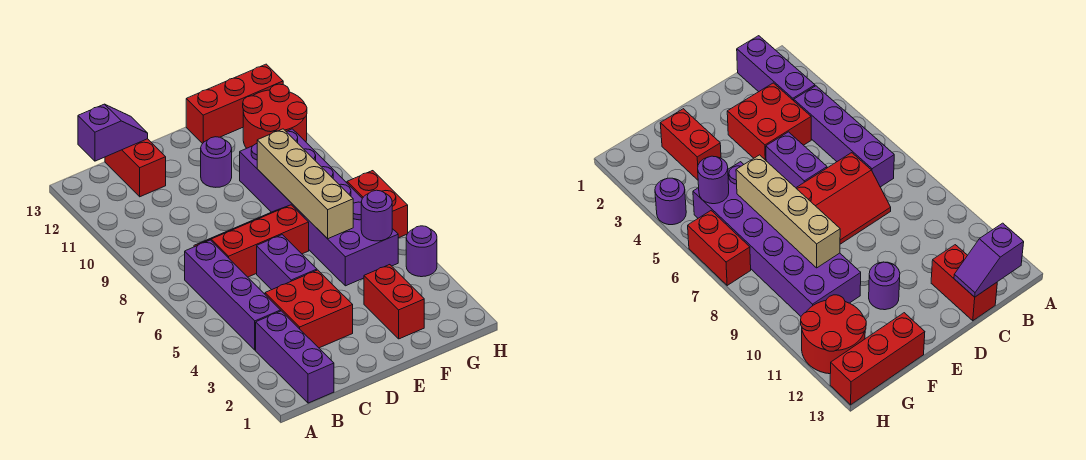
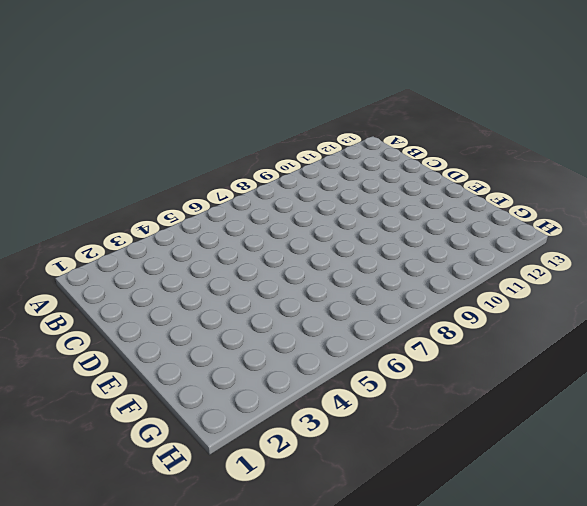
none -> purple 1x3 brick [256,311,334,403]
none -> purple 1x4 brick [185,240,281,350]
none -> red 2x2 brick [265,270,353,348]

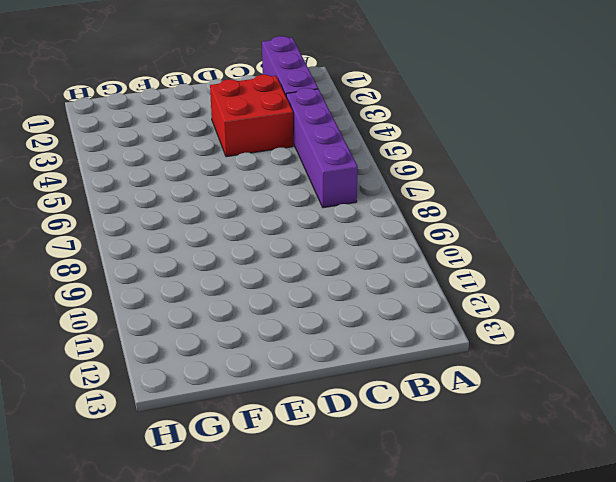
none -> red 2x3 slope [194,205,309,277]
none -> red 1x2 brick [105,139,166,197]
none -> purple 1x2 brick [257,235,317,290]

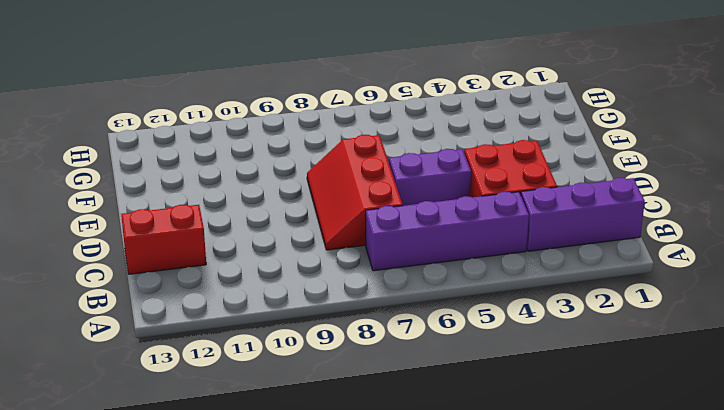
none -> purple 1x1 round brick [201,137,232,187]
none -> red 1x2 brick [364,265,424,339]
none -> purple 2x6 brick [240,129,398,286]

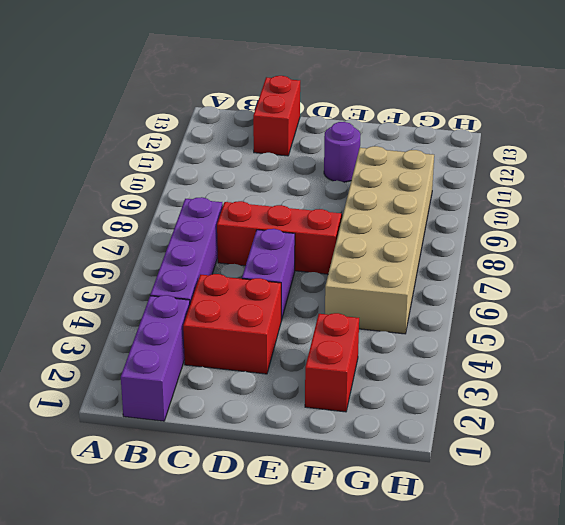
tan 2x6 brick [325,146,434,334] -> purple 2x6 brick [240,129,398,286]
none -> red 1x3 brick [186,64,283,144]
none -> red 2x2 round brick [243,84,307,148]
none -> purple 1x1 round brick [406,226,437,277]

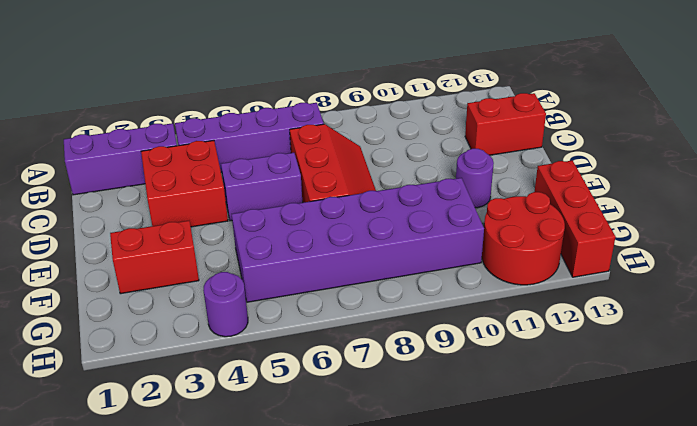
none -> red 1x2 brick [347,171,408,238]
none -> purple 1x2 slope [78,104,148,161]
none -> tan 1x4 brick [257,129,353,239]

